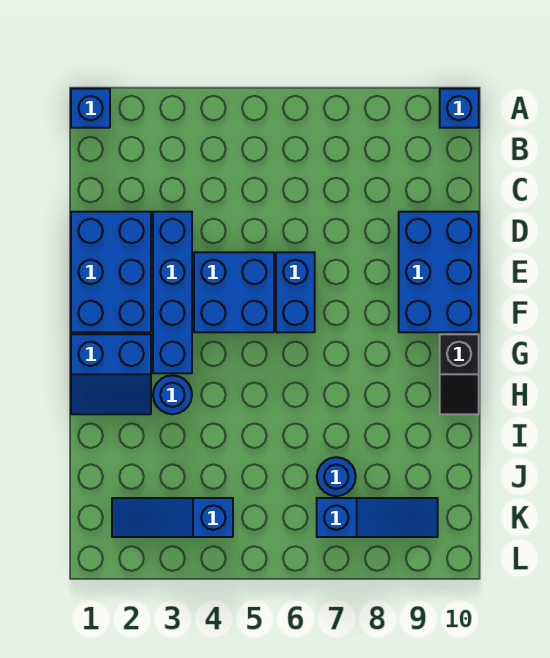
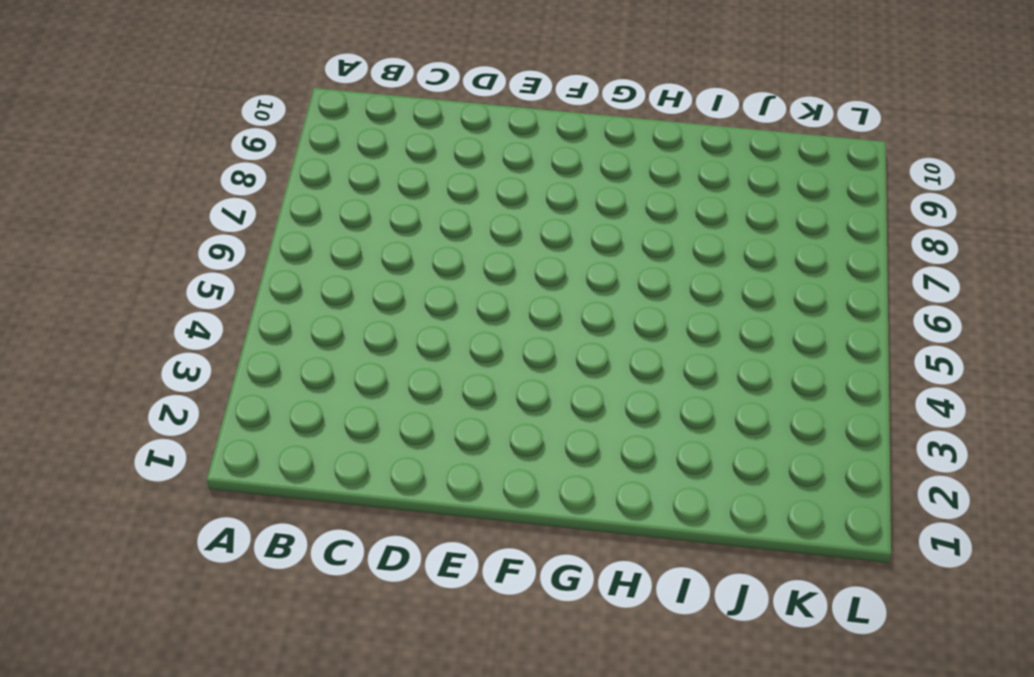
none -> blue 1x1 brick [71,89,110,128]
none -> blue 1x1 brick [440,89,479,128]
none -> blue 2x3 brick [71,212,151,332]

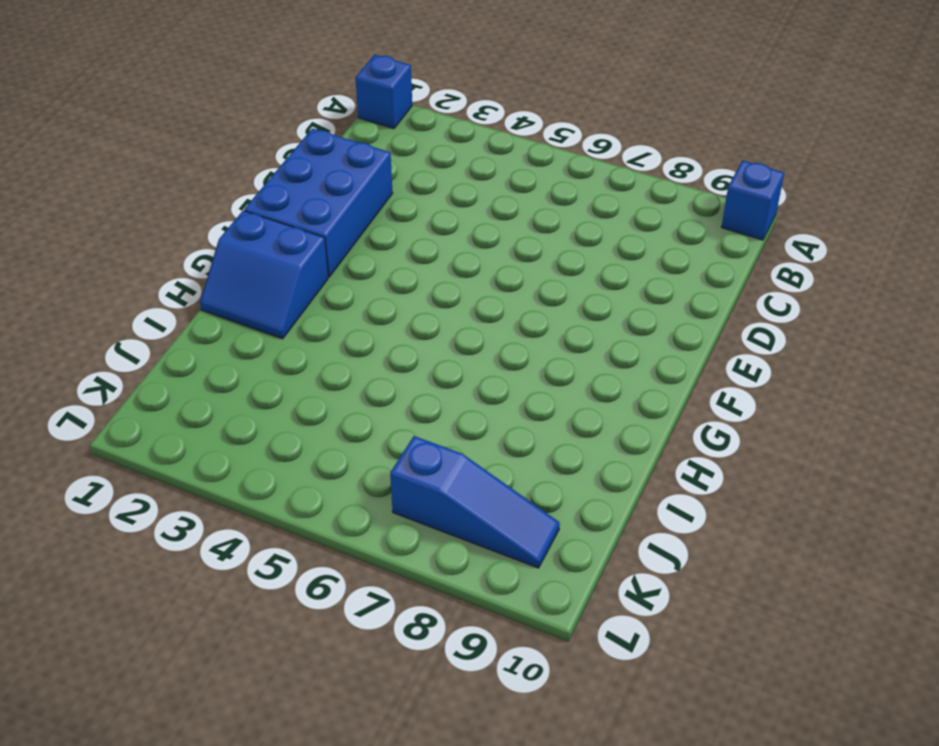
none -> blue 1x4 brick [153,212,192,373]
none -> blue 2x3 brick [399,212,479,332]
none -> blue 2x2 brick [194,252,274,332]

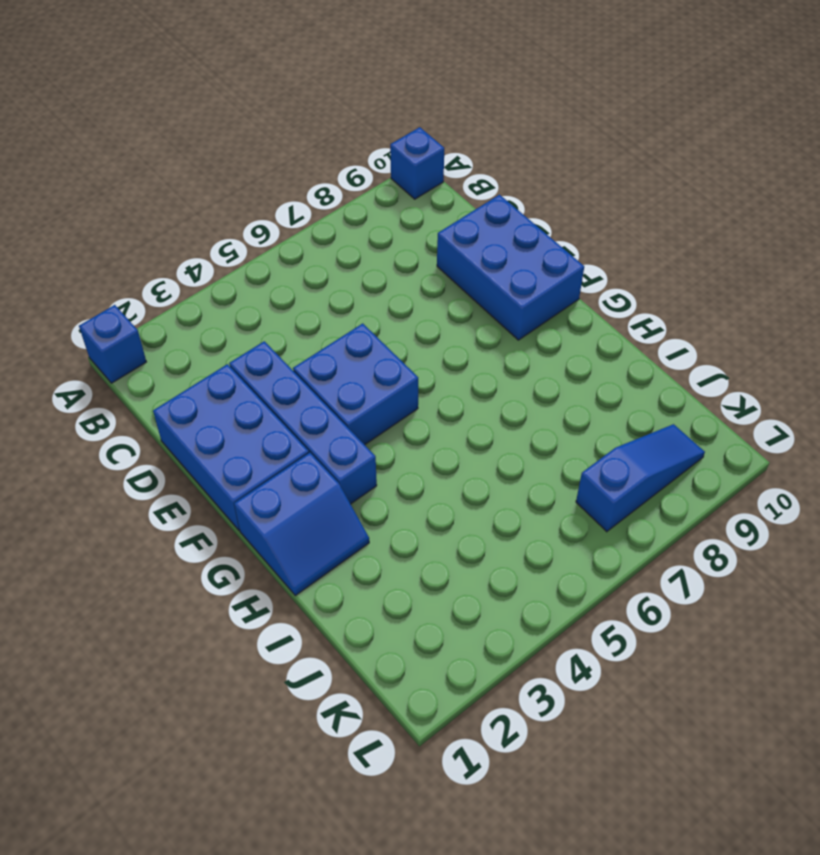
none -> blue 1x2 brick [276,252,315,332]
none -> black 1x2 slope [440,334,479,414]
none -> blue 1x1 round brick [153,375,192,414]

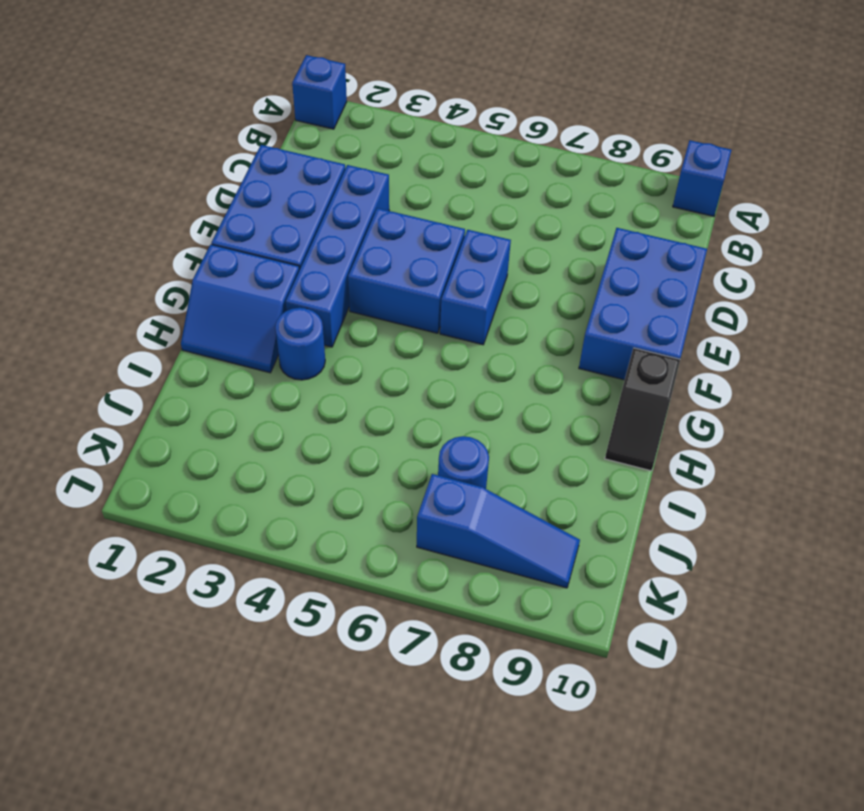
none -> blue 1x3 slope [112,498,233,537]

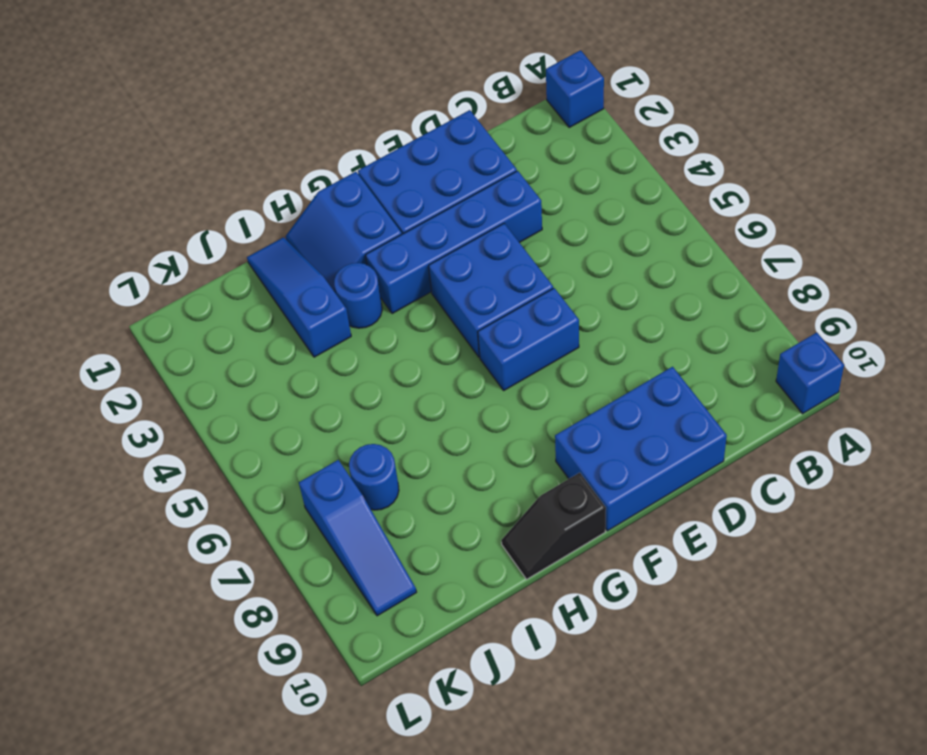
blue 1x3 slope [247,237,351,357] -> blue 1x3 slope moved to [112,498,233,537]

